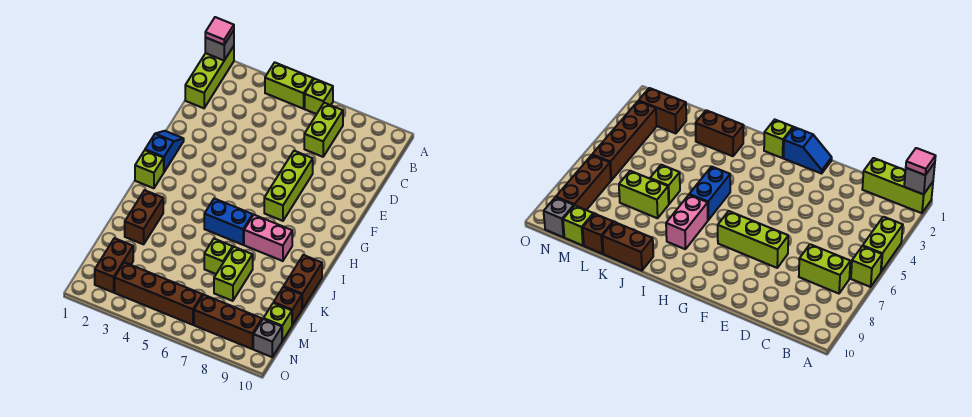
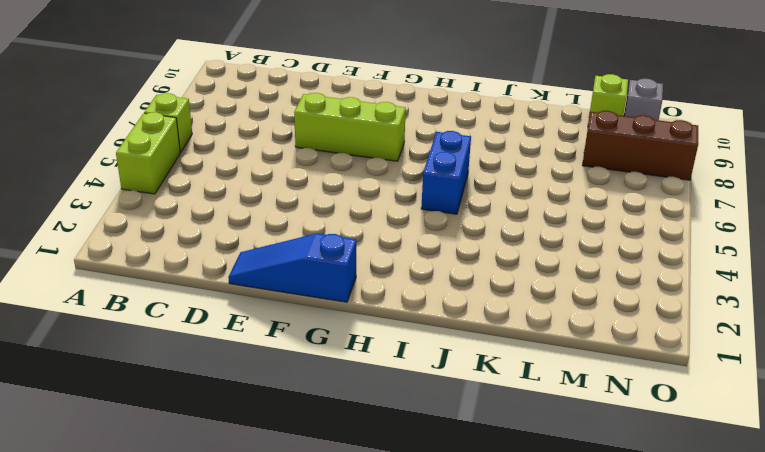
blue 1x3 slope [229,233,356,302] -> blue 1x2 slope [145,131,184,172]
brown 1x3 brick [583,111,698,180] -> brown 1x3 brick turned to [194,295,262,349]
none -> lime 1x3 brick [185,46,234,108]
none -> lime 1x2 brick [304,103,343,157]
none -> lime 1x1 brick [135,150,164,188]

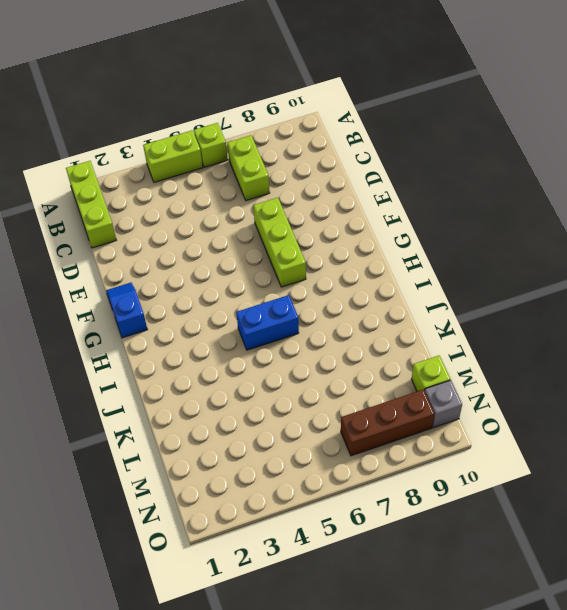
none -> lime 1x1 brick [135,150,164,188]
none -> pink 1x2 brick [244,215,292,261]
none -> brown 1x2 brick [125,190,163,244]

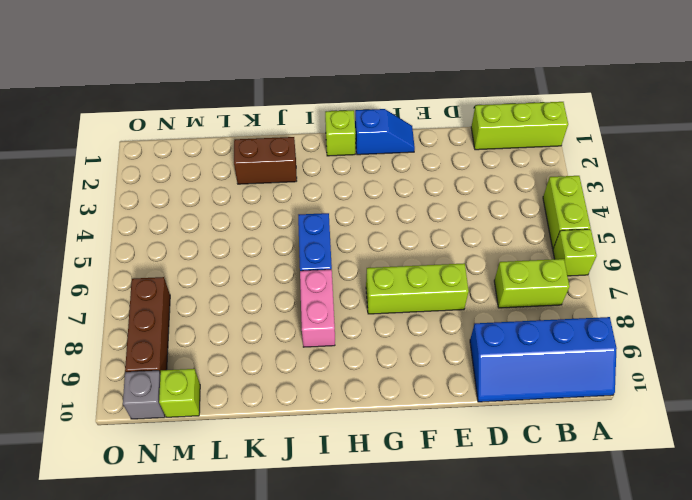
blue 2x4 slope [470,317,617,402] -> none
none -> brown 1x2 brick [284,255,322,309]
none -> lime 1x1 brick [204,239,233,274]
none -> lime 1x2 brick [214,247,253,301]

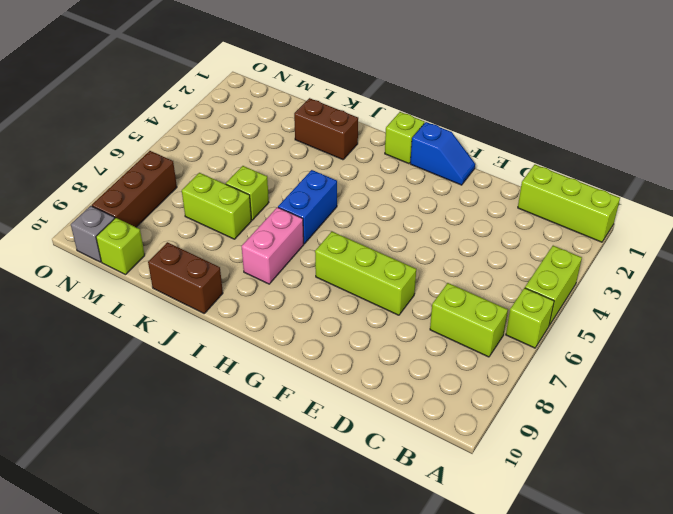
none -> brown 1x1 brick [274,287,302,325]
none -> brown 1x2 brick [95,238,133,292]
none -> brown 1x4 brick [115,262,203,325]

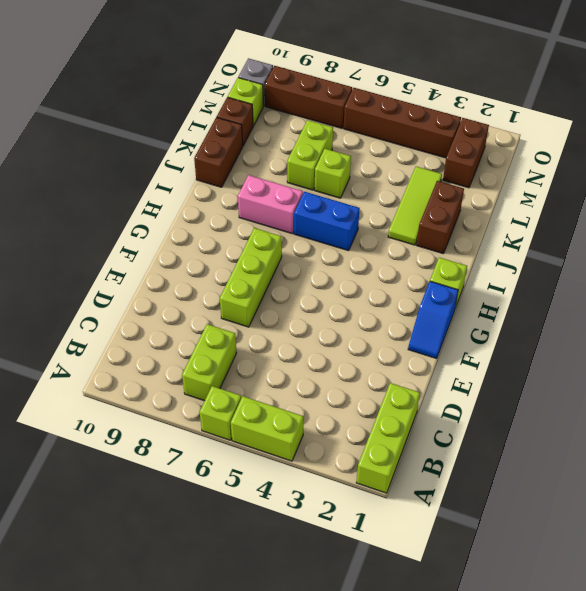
lime 1x3 tile [388,167,442,245] -> none
none -> grey 1x1 brick [205,30,234,60]
none -> pink 1x1 tile [205,17,234,45]

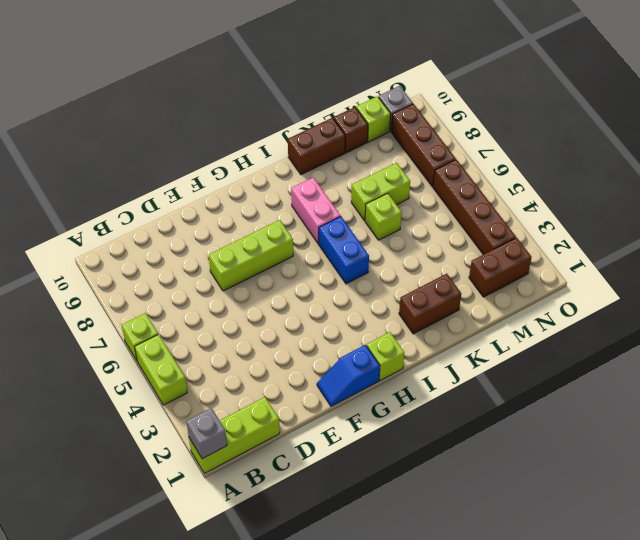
none -> lime 1x2 brick [304,103,343,157]
none -> pink 1x1 tile [205,17,234,45]

